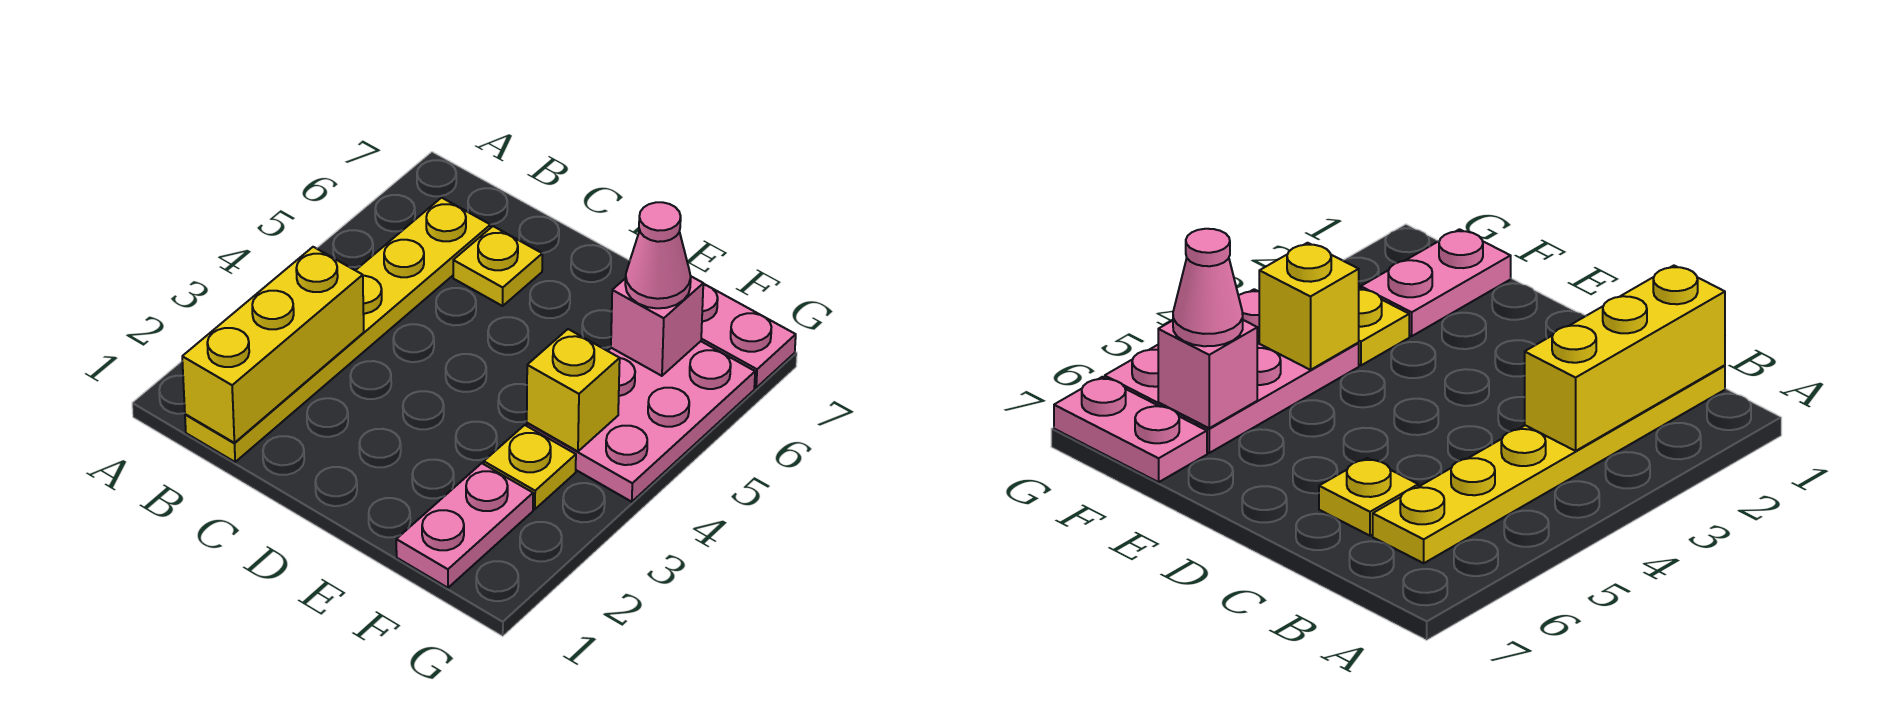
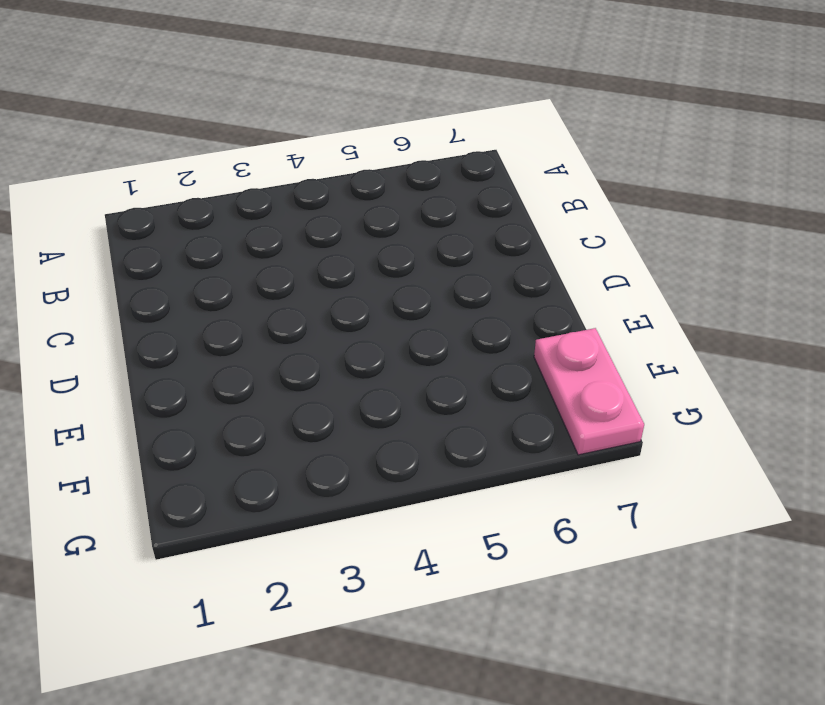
none -> yellow 1x6 plate [185,198,490,462]
none -> yellow 1x1 plate [453,226,542,306]

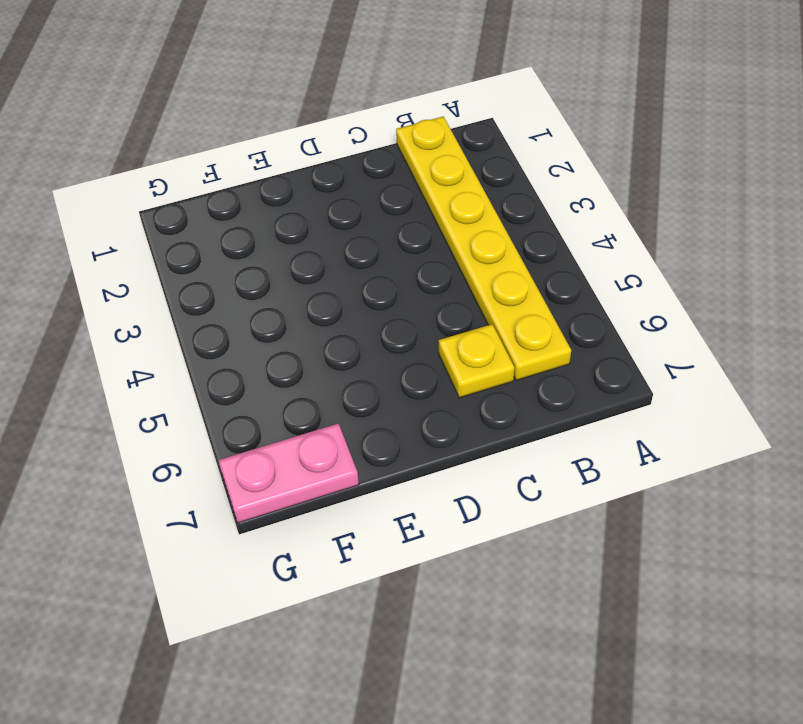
none -> pink 1x2 plate [396,463,533,588]
none -> yellow 1x1 plate [484,425,576,509]

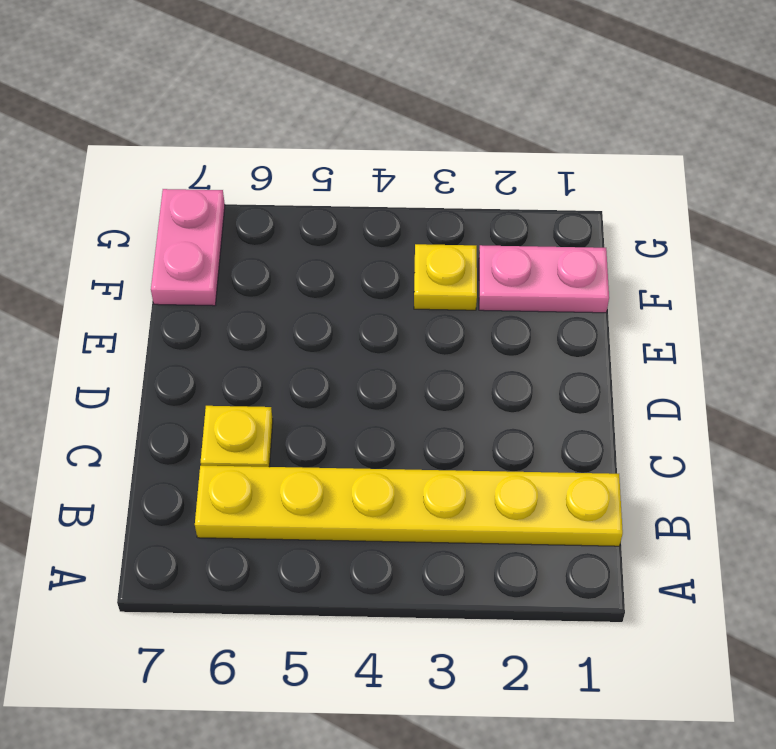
none -> pink 2x3 plate [527,341,755,502]
none -> yellow 1x3 brick [182,247,364,443]

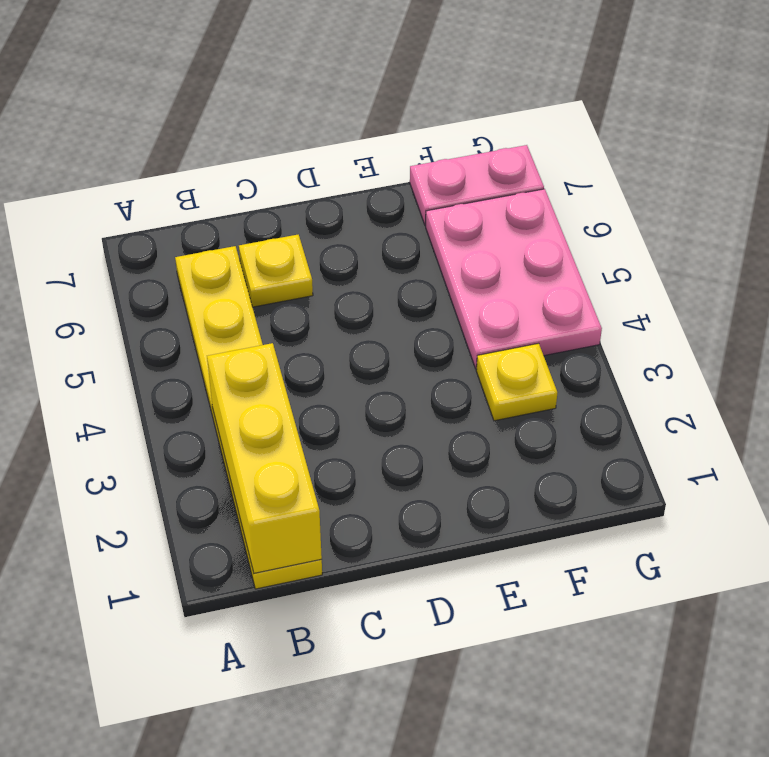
none -> pink 1x2 plate [396,463,533,588]
none -> yellow 1x1 brick [527,329,620,451]

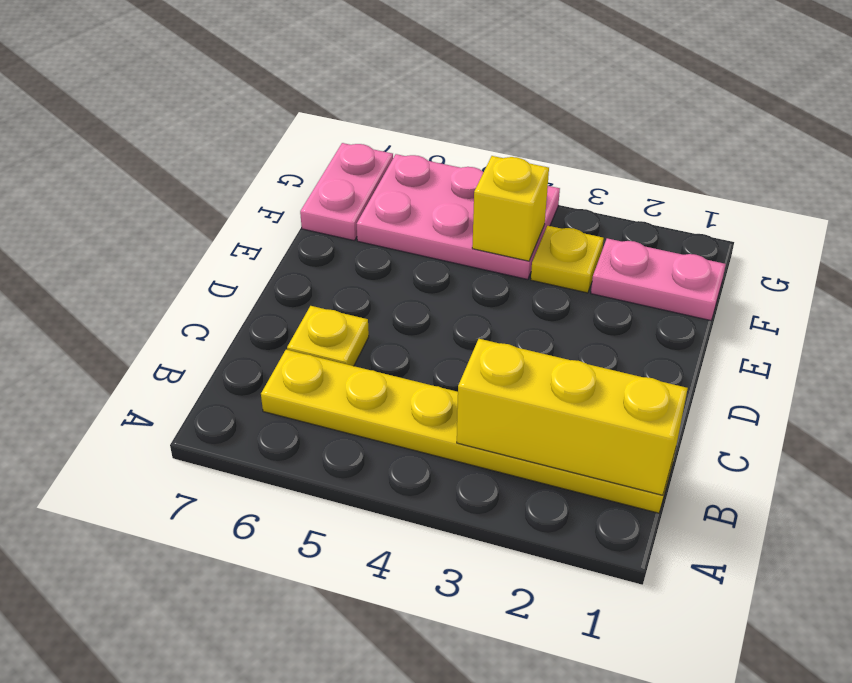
none -> pink 1x1 brick [611,277,703,376]
none -> pink 1x1 cone [625,202,691,308]

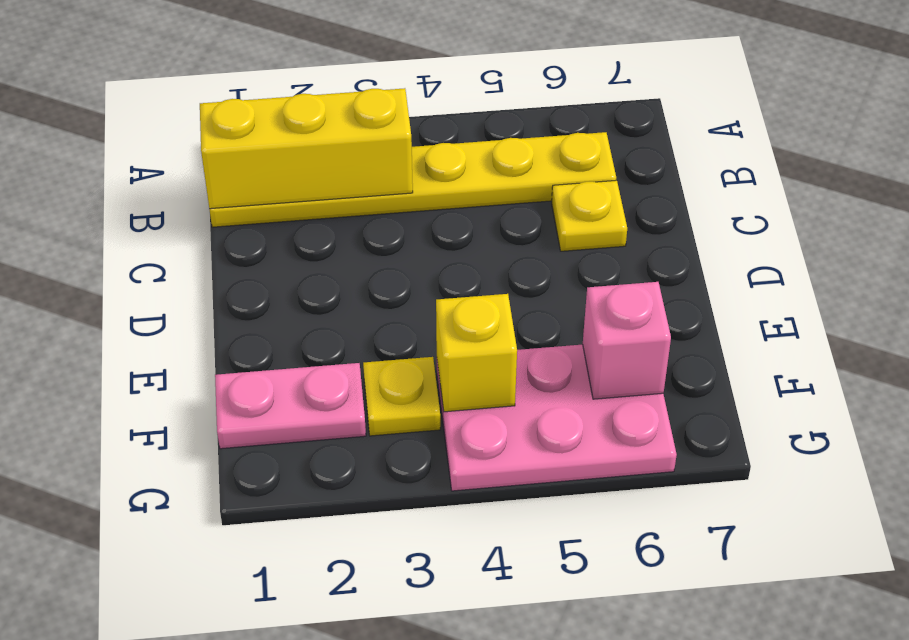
none -> pink 1x2 plate [701,284,796,388]
none -> pink 1x1 cone [625,202,691,308]

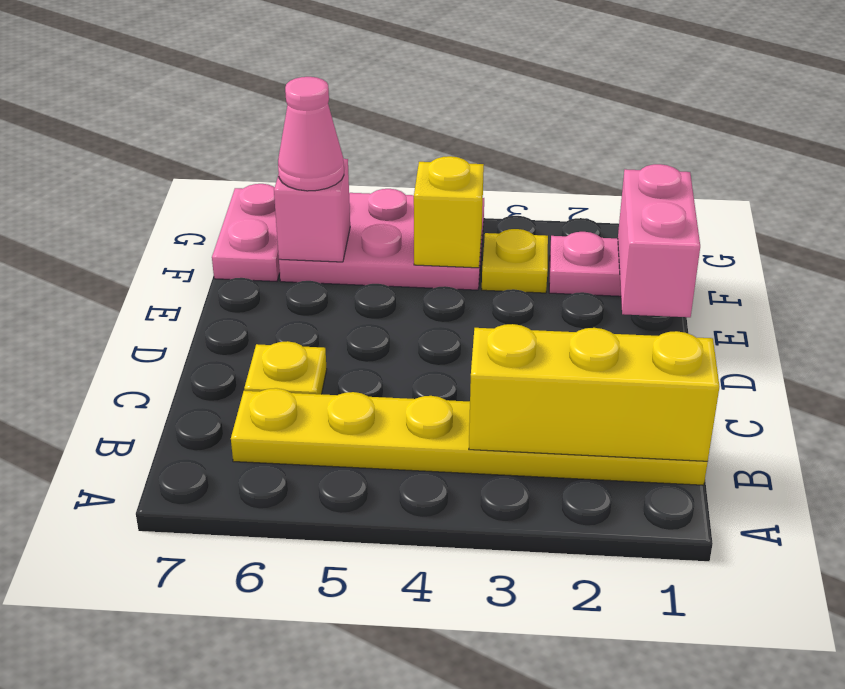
pink 1x2 brick [618,164,700,317] -> none

